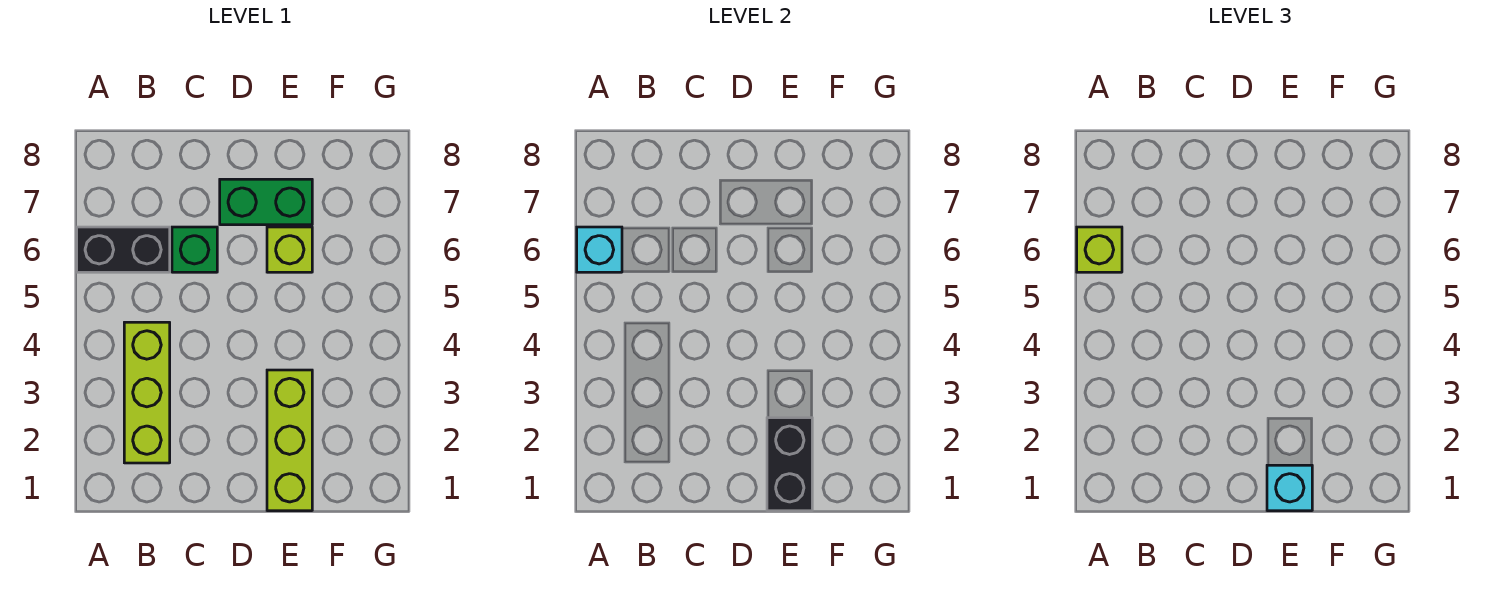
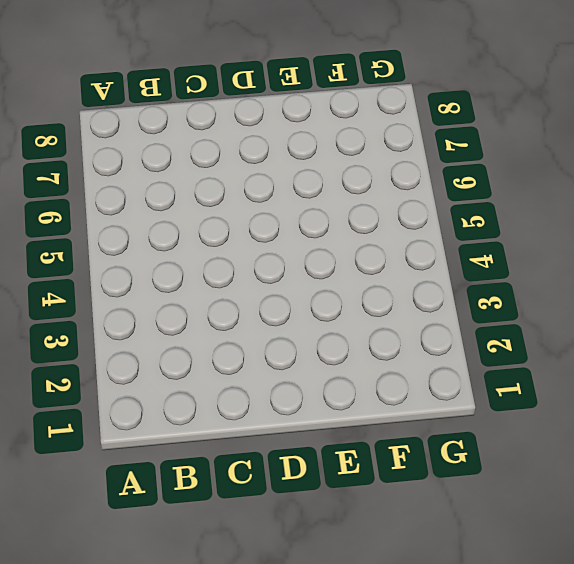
none -> black 1x2 brick [77,227,170,272]
none -> lime 1x3 brick [124,322,170,463]

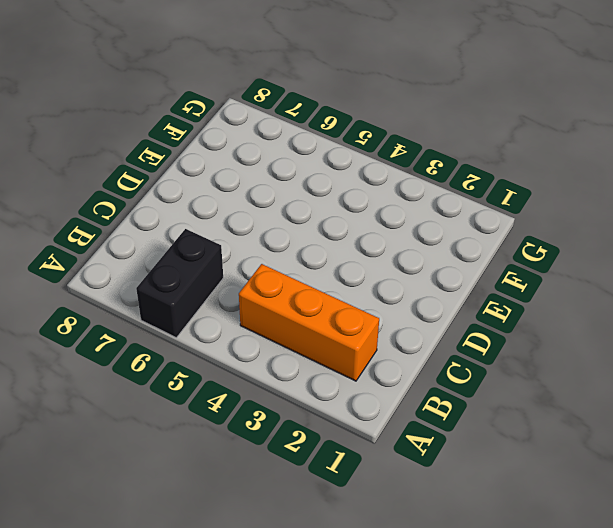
orange 1x3 brick [239,264,379,381] -> lime 1x3 brick [124,322,170,463]
none -> green 1x1 brick [172,227,217,272]
none -> green 1x2 brick [220,179,312,225]

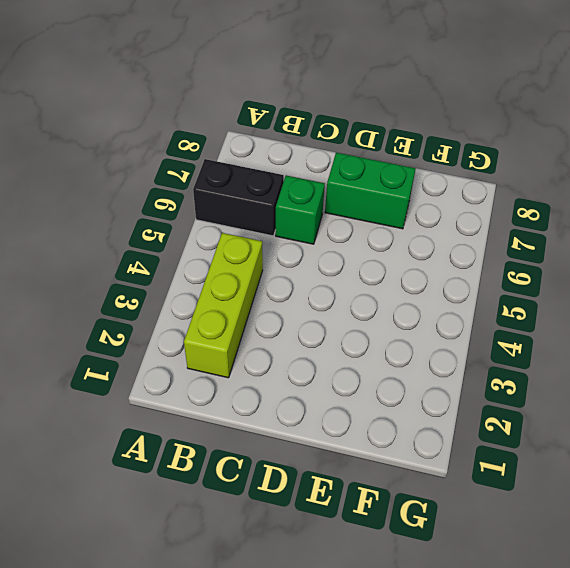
none -> lime 1x3 brick [267,370,312,511]
none -> lime 1x1 brick [267,227,312,272]

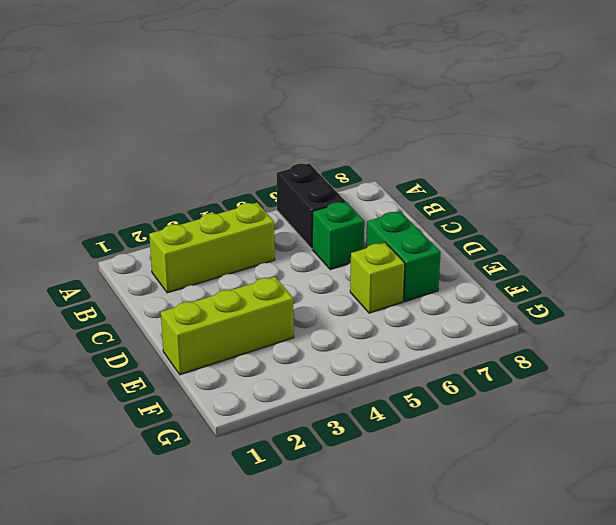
none -> cyan 1x1 brick [577,227,622,272]
none -> black 1x2 brick [767,418,812,511]

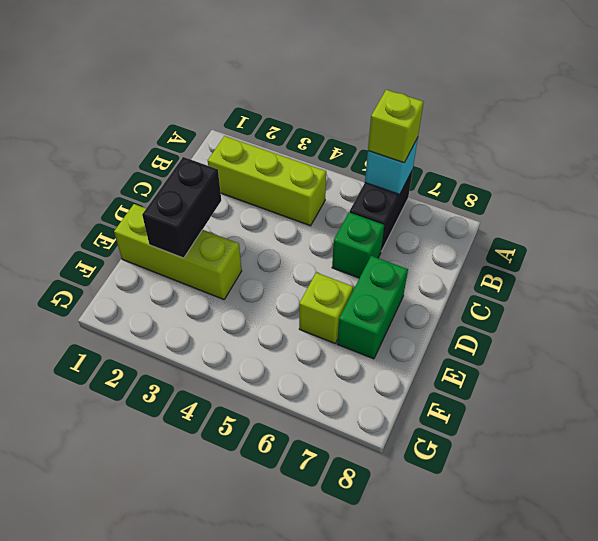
black 1x2 brick [142,157,221,258] -> black 1x2 brick turned to [767,418,812,511]
none -> cyan 1x1 brick [1267,465,1312,511]

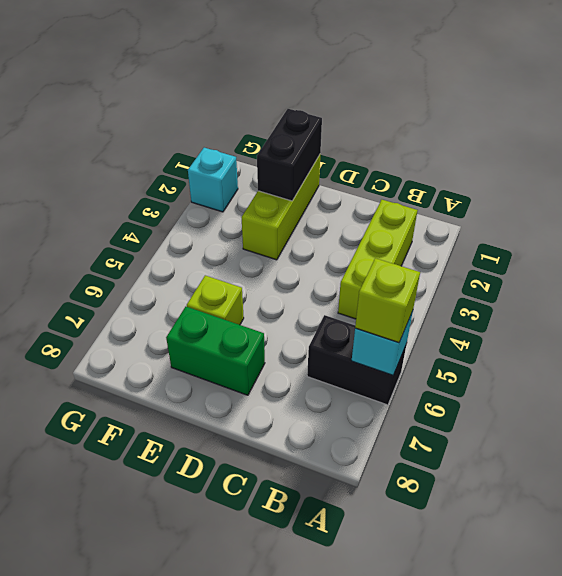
cyan 1x1 brick [188,148,238,212] -> cyan 1x1 brick moved to [1267,465,1312,511]
none -> green 1x1 brick [172,227,217,272]

